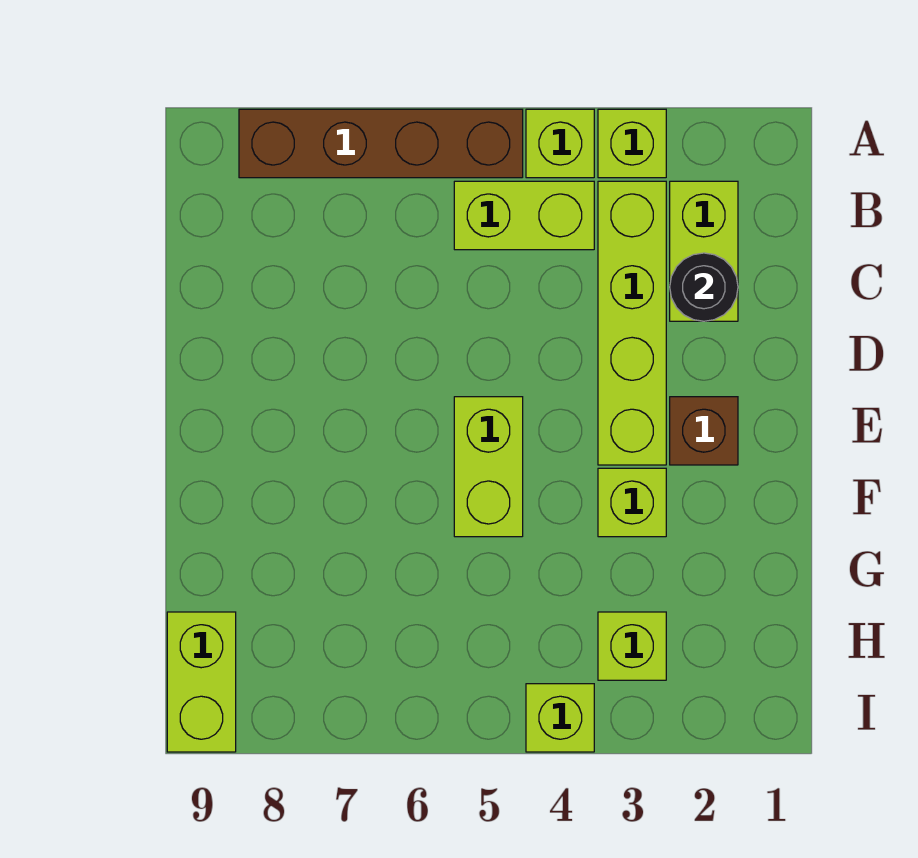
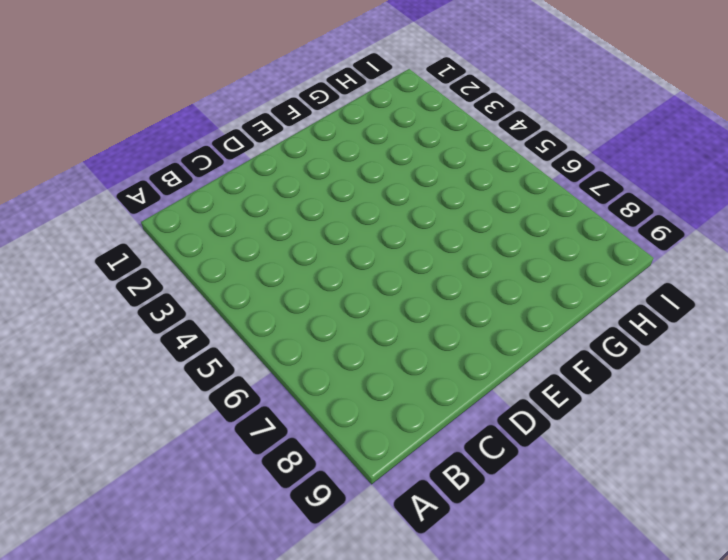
none -> lime 1x1 brick [598,109,666,178]
none -> lime 1x1 brick [526,109,594,178]
none -> brown 1x4 brick [239,109,523,178]

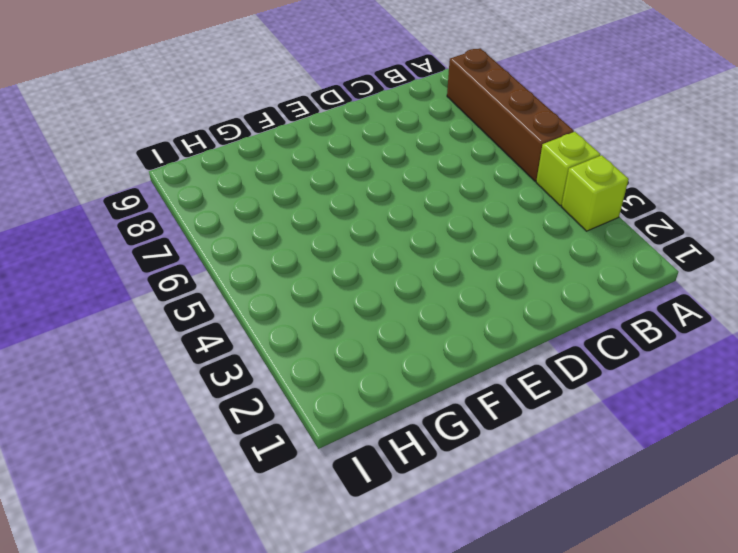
none -> lime 1x2 brick [670,181,738,321]
none -> lime 1x4 brick [598,181,666,465]
none -> lime 1x2 brick [454,181,594,250]

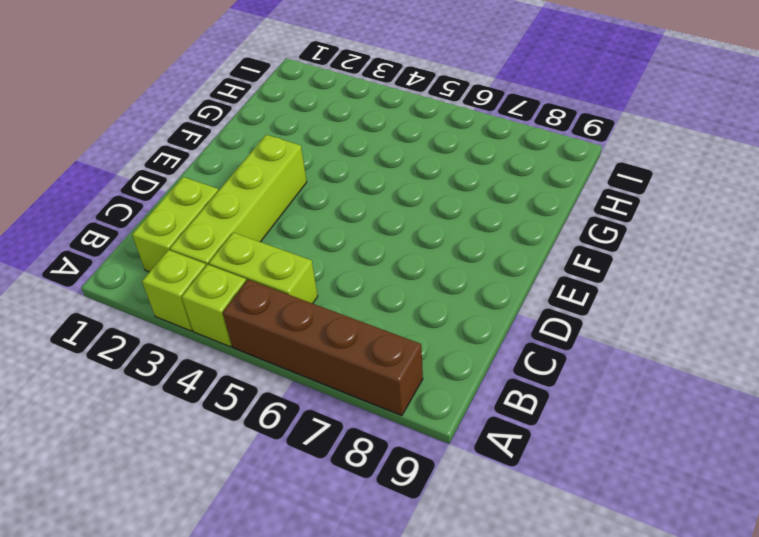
none -> brown 1x1 brick [670,397,738,465]
none -> lime 1x2 brick [454,397,523,537]
none -> lime 1x1 brick [598,468,666,537]

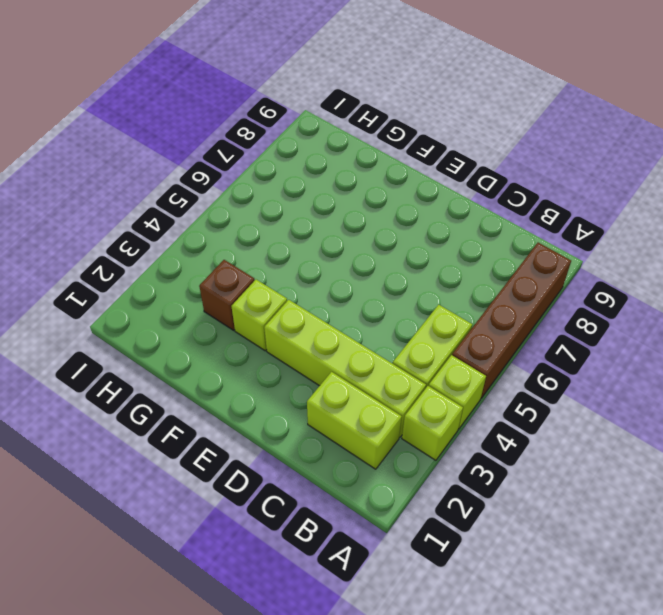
brown 1x1 brick [199,260,255,330] -> brown 1x1 brick moved to [670,397,738,465]
none -> lime 1x2 brick [454,397,523,537]
none -> lime 1x1 brick [598,612,666,680]
none -> lime 1x2 brick [167,612,236,752]

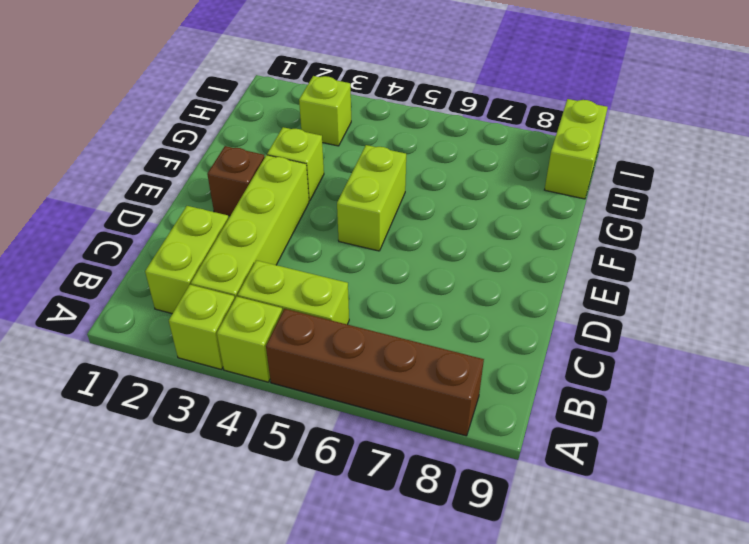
none -> lime 1x1 brick [526,684,594,752]
none -> black 1x1 round brick [670,253,738,321]

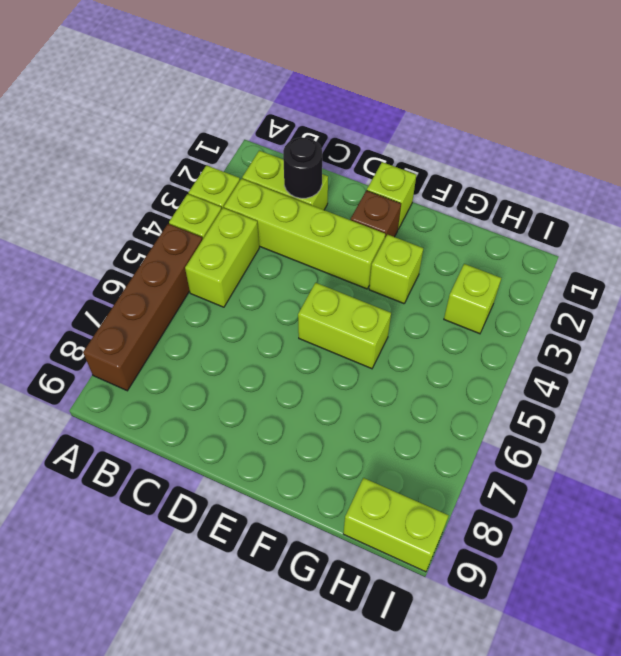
lime 1x1 brick [367,162,416,229] -> lime 1x1 brick moved to [526,684,594,752]

